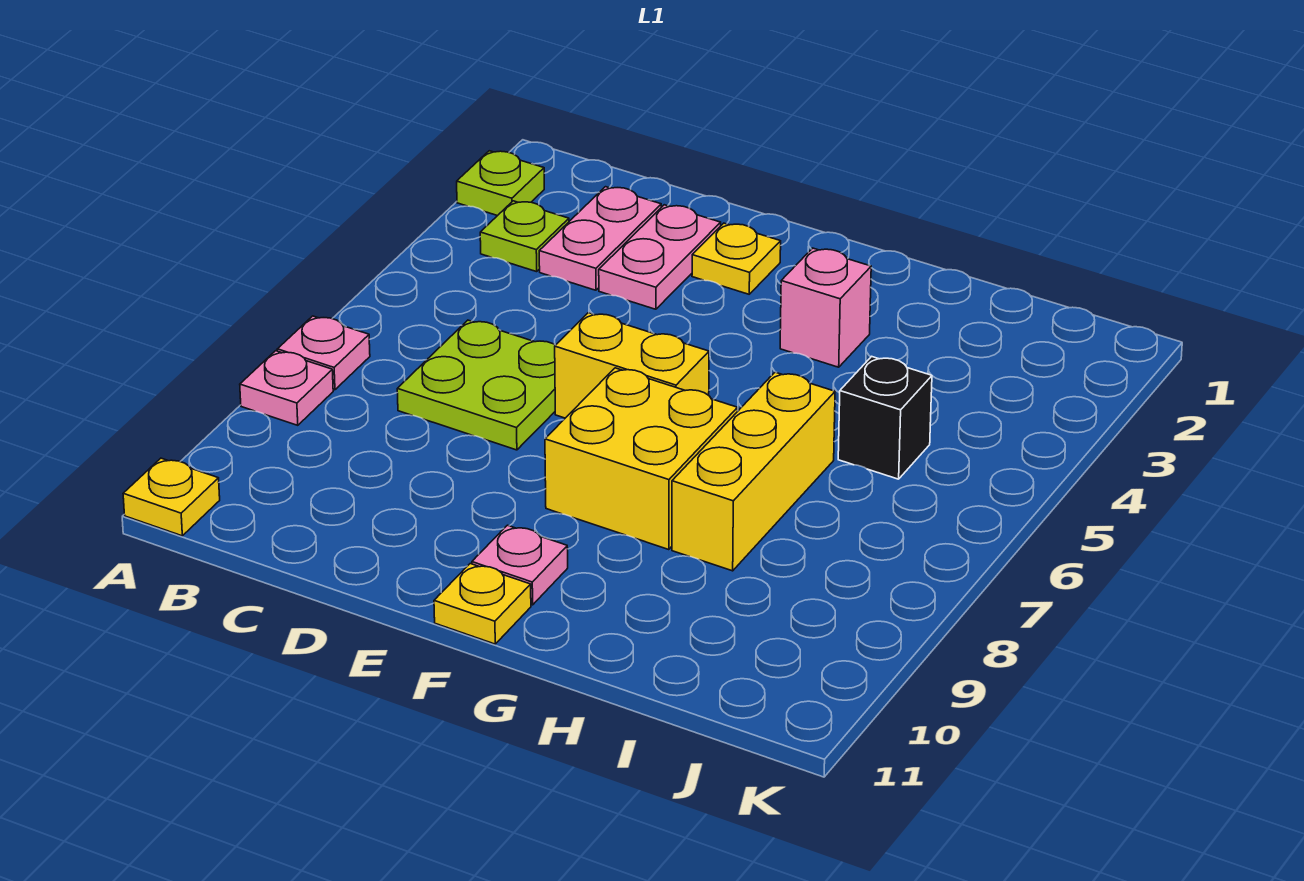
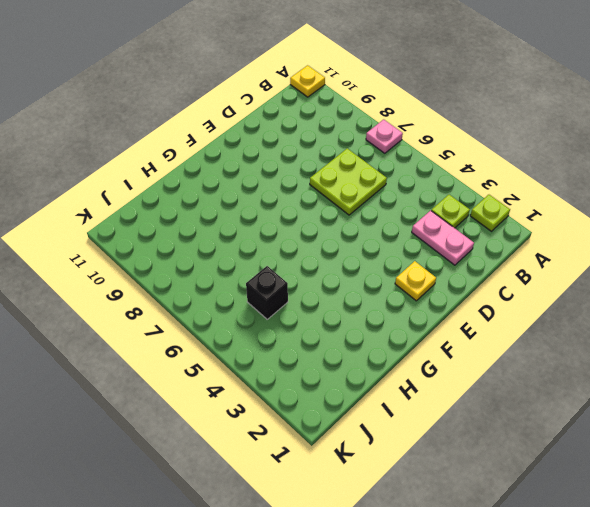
none -> pink 1x1 plate [240,351,333,425]
none -> pink 1x2 plate [599,205,721,309]
none -> yellow 1x2 brick [555,313,709,418]

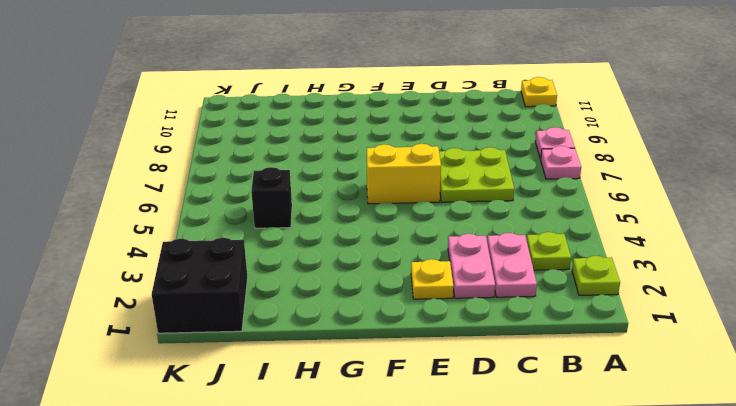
black 2x2 brick [152,238,248,333] -> none
none -> yellow 2x2 brick [545,368,738,550]
none -> pink 1x1 plate [472,525,568,605]
none -> yellow 1x1 plate [434,564,531,644]

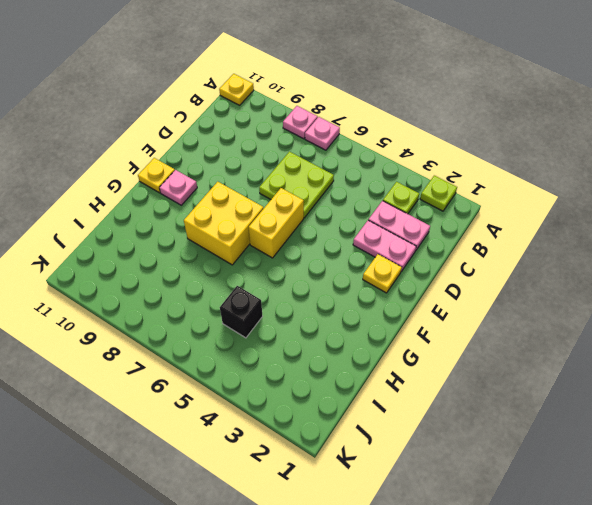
none -> pink 1x1 brick [780,248,871,367]
none -> yellow 1x3 brick [672,372,835,571]

